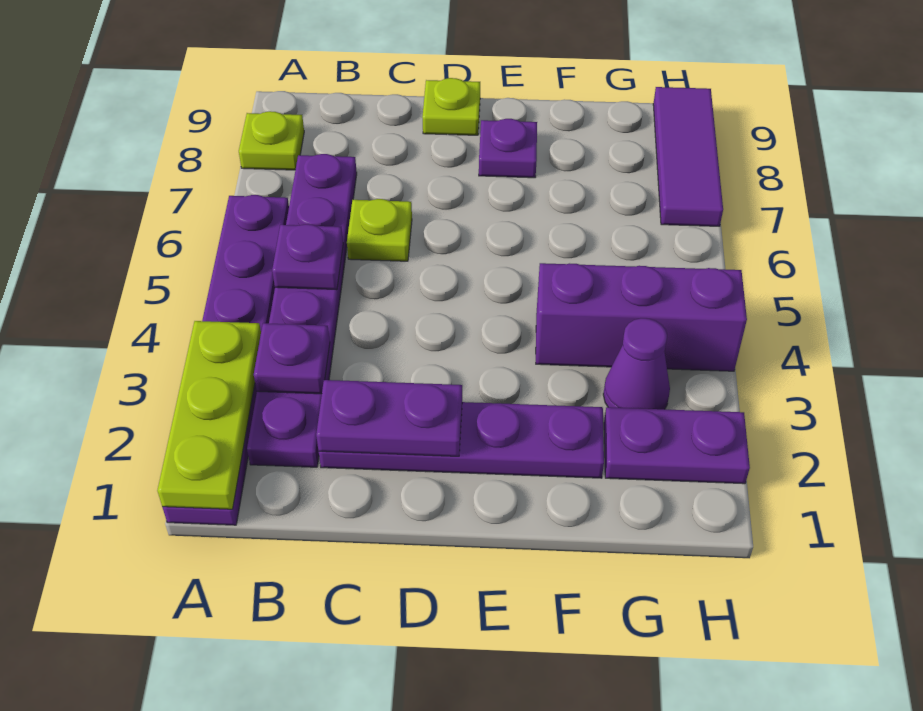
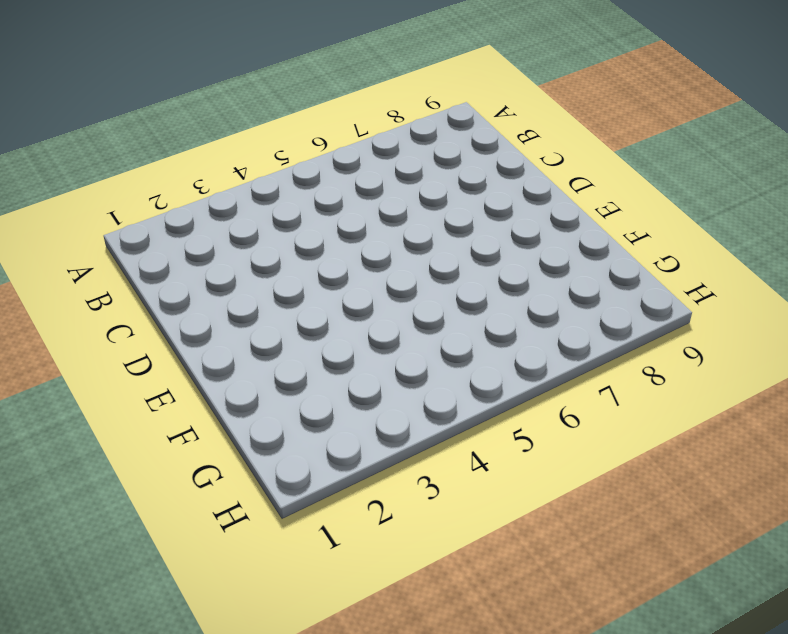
none -> purple 1x6 plate [163,195,289,525]
none -> lime 1x1 plate [239,111,304,170]
none -> purple 1x6 plate [247,154,357,467]

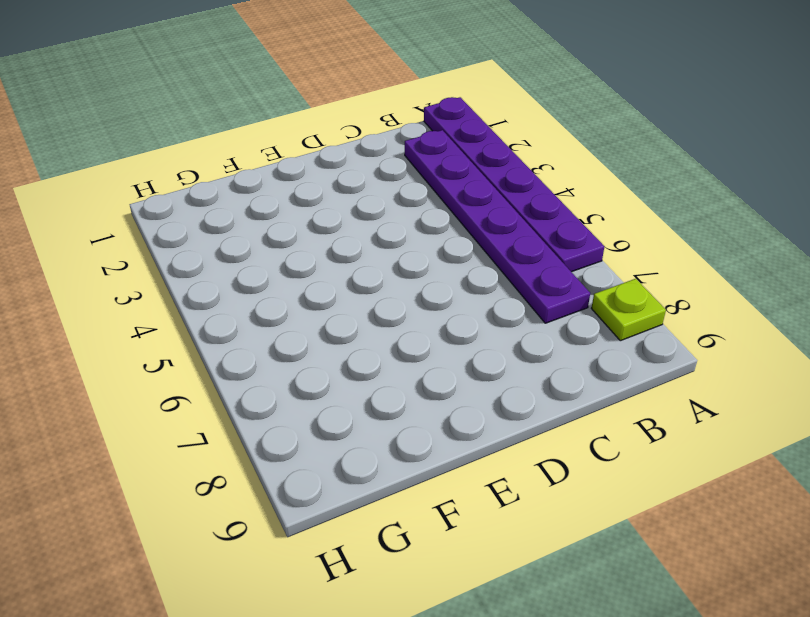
none -> purple 1x4 plate [319,402,604,478]
none -> lime 1x1 plate [347,199,412,261]
none -> lime 1x1 plate [422,78,480,135]

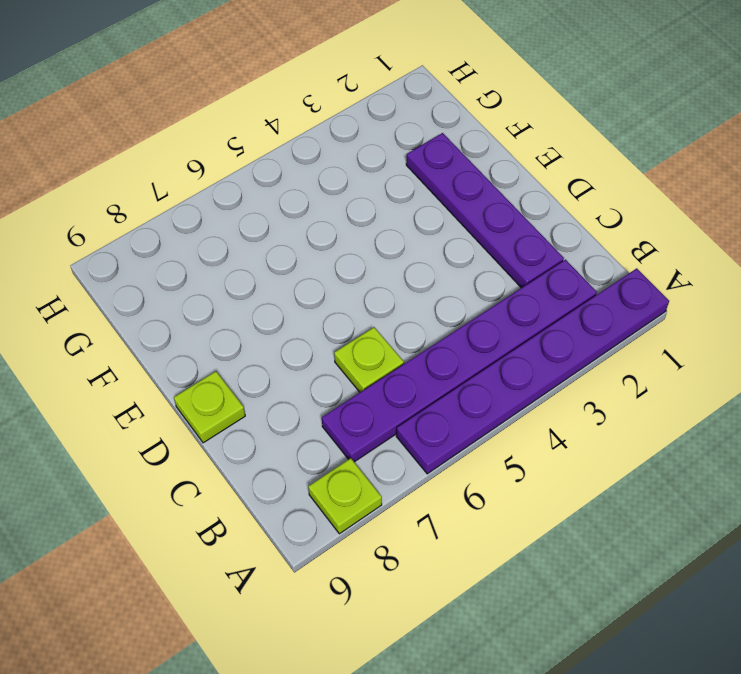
none -> purple 1x1 plate [479,119,537,178]
none -> purple 1x3 brick [536,263,747,371]
none -> purple 1x2 plate [604,407,750,484]

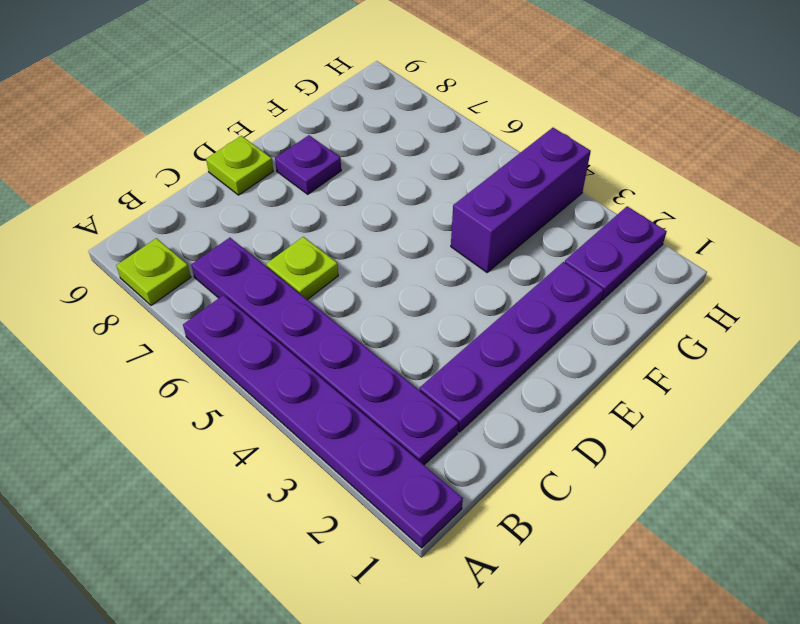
none -> purple 1x1 cone [603,318,670,409]
none -> purple 1x3 tile [653,87,723,226]
none -> lime 1x3 plate [157,321,261,509]

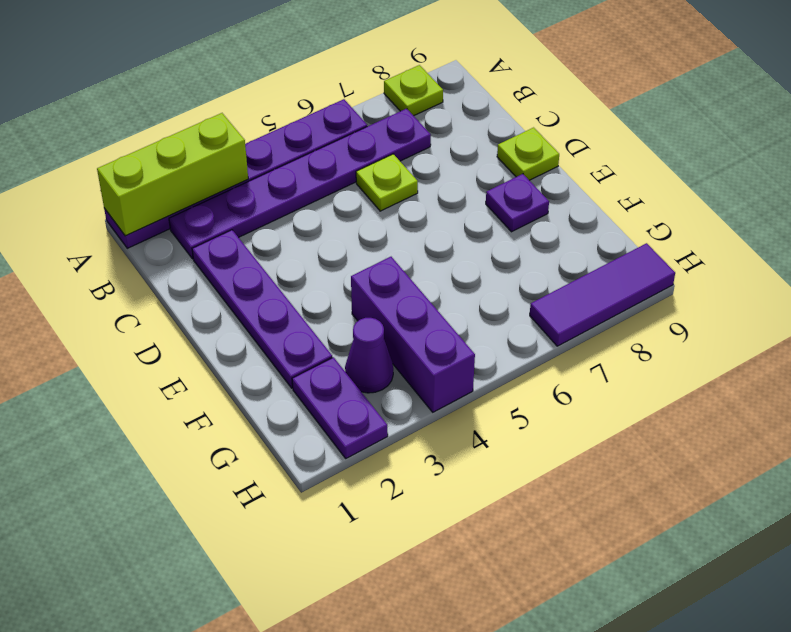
lime 1x3 brick [97,113,248,236] -> lime 1x3 plate [157,321,261,509]
none -> purple 1x1 plate [254,323,330,394]
none -> purple 1x1 plate [272,224,343,290]
none -> purple 1x2 plate [316,380,462,456]

